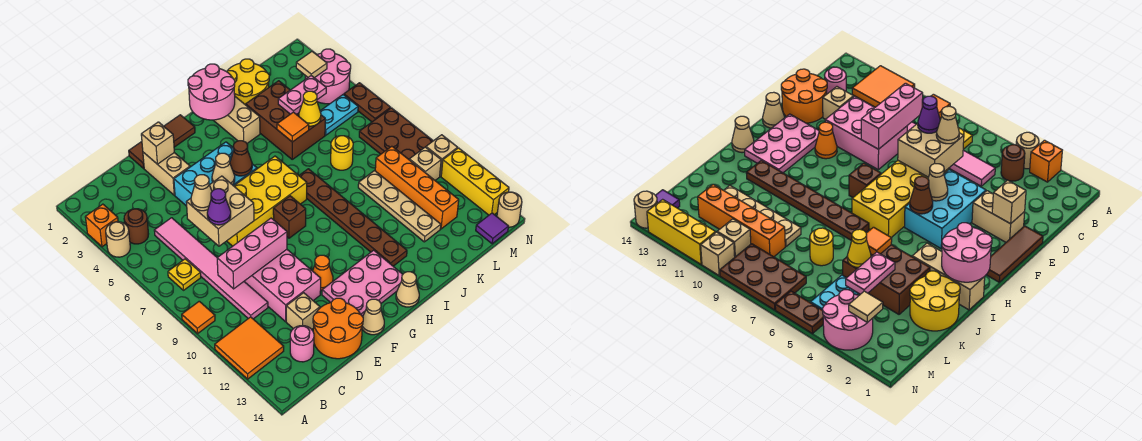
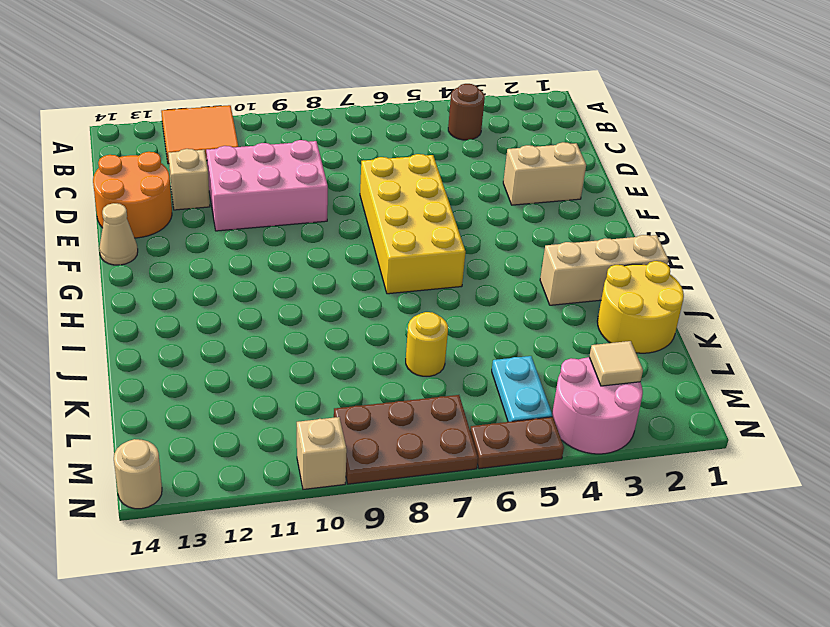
none -> orange 1x1 brick [85,204,118,247]
none -> tan 1x1 round brick [106,222,130,257]
none -> orange 1x1 tile [182,301,215,333]
none -> yellow 1x1 plate [168,259,201,290]

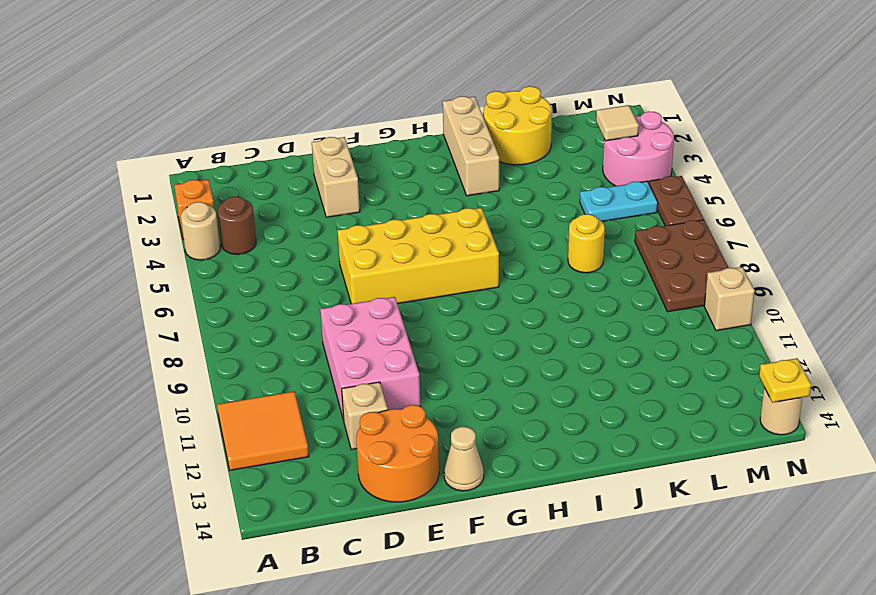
yellow 1x1 plate [759,358,811,403] -> yellow 1x1 plate moved to [168,259,201,290]
none -> orange 1x1 tile [182,301,215,333]
none -> pink 1x6 tile [154,218,268,319]
none -> pink 1x1 round brick [290,326,314,362]
none -> brown 1x3 tile [129,115,195,168]

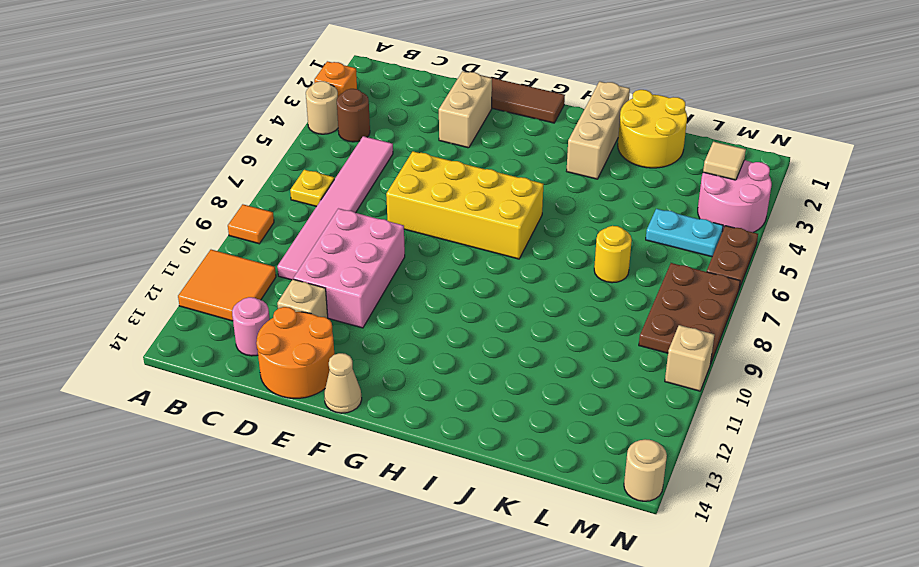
none -> cyan 2x3 brick [174,142,257,206]
none -> orange 1x1 cone [313,255,333,290]
none -> pink 2x3 plate [322,250,403,317]
none -> brown 1x1 brick [273,196,306,238]

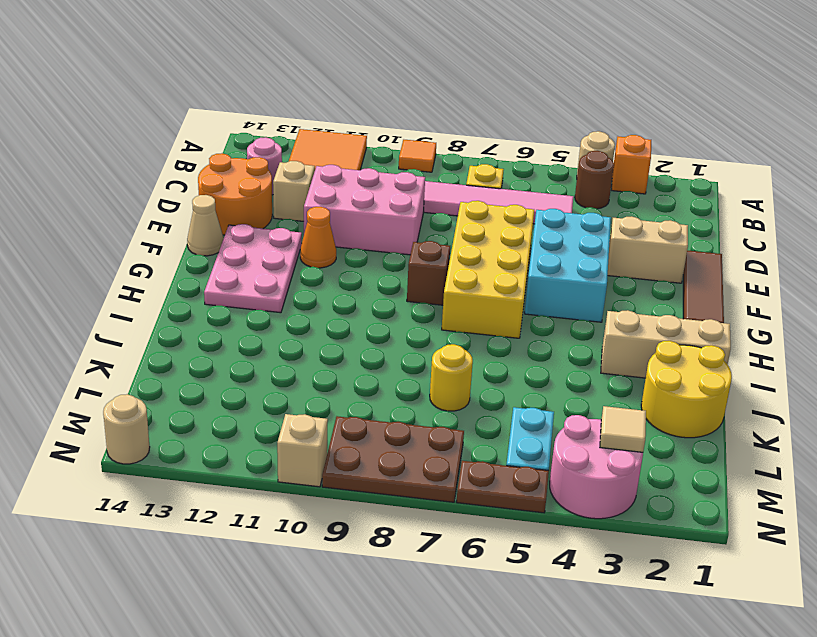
none -> tan 1x1 cone [396,272,419,307]
none -> brown 1x6 plate [299,169,407,266]
none -> brown 2x3 brick [246,81,325,159]
none -> tan 1x4 plate [358,171,441,242]

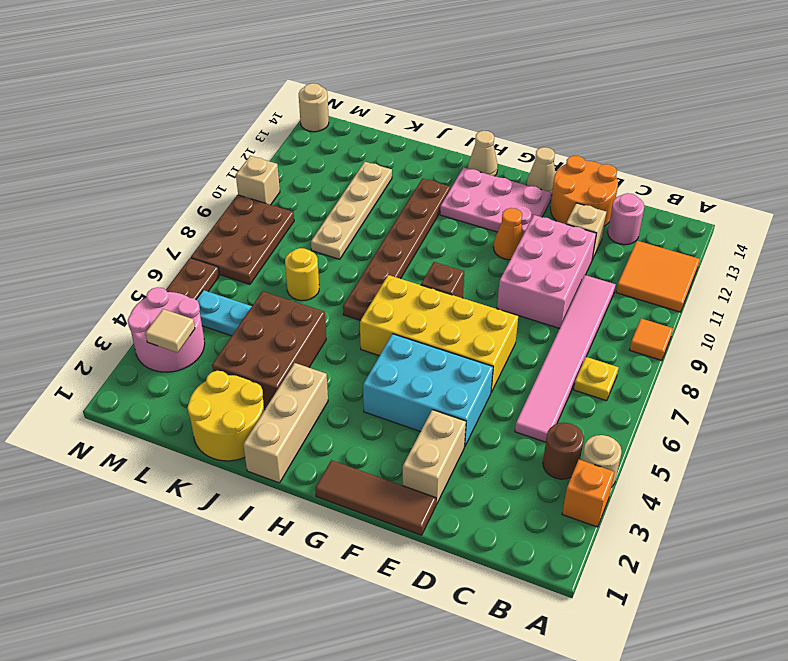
none -> orange 1x4 brick [375,146,459,229]
none -> tan 1x1 brick [409,147,441,180]
none -> purple 1x1 tile [476,213,509,244]
none -> yellow 1x3 brick [441,148,509,215]

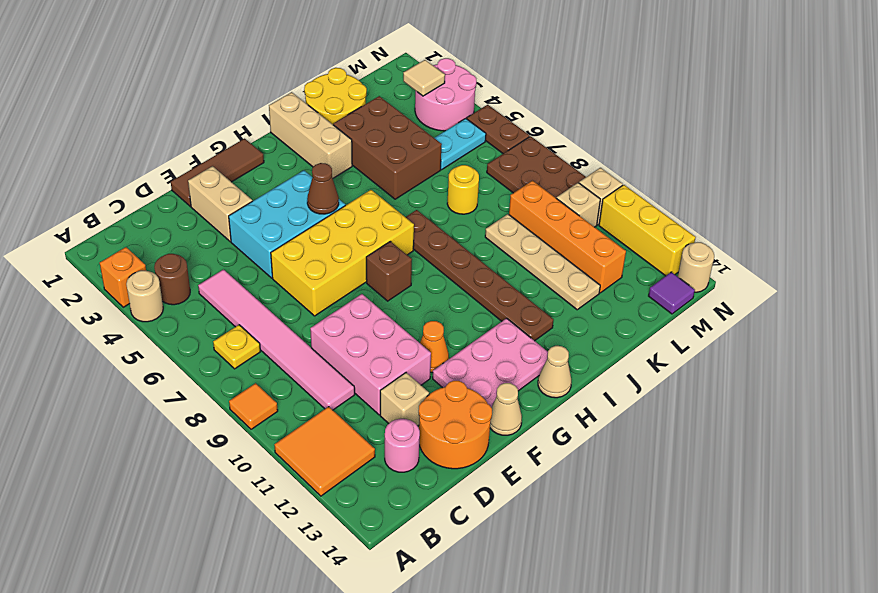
none -> pink 1x3 brick [217,218,287,289]
none -> tan 2x2 brick [186,176,254,246]
none -> tan 1x1 brick [141,122,174,164]
none -> tan 1x1 cone [212,153,235,185]

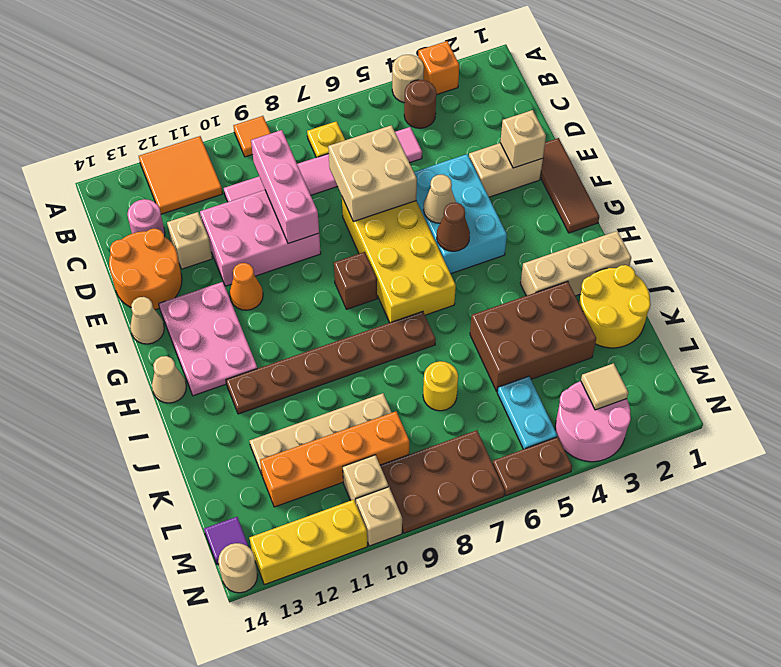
none -> pink 2x2 round brick [188,64,235,120]
none -> orange 1x1 tile [277,112,309,142]
none -> pink 1x2 plate [278,76,326,115]
none -> yellow 1x1 cone [299,91,321,126]

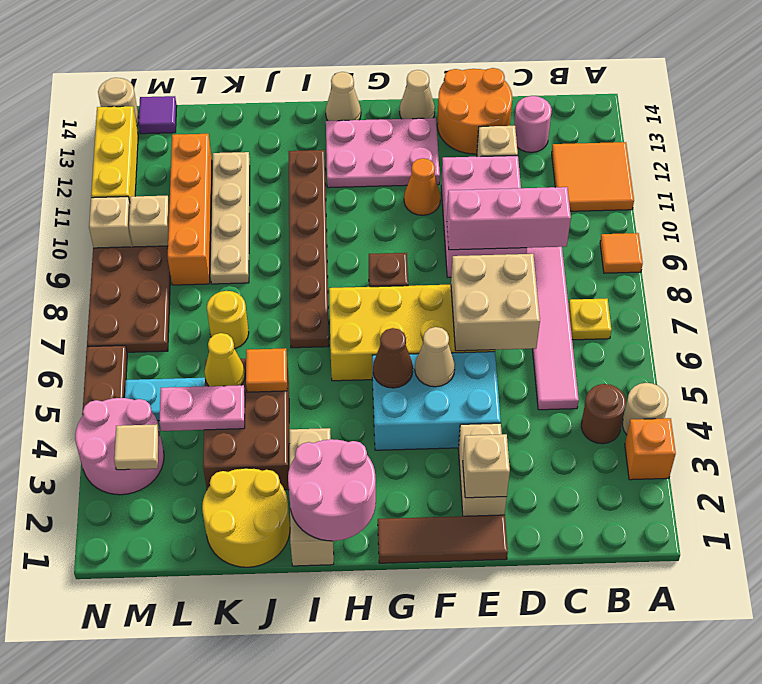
none -> tan 1x1 cone [191,175,212,211]
none -> purple 1x1 cone [207,189,231,225]

